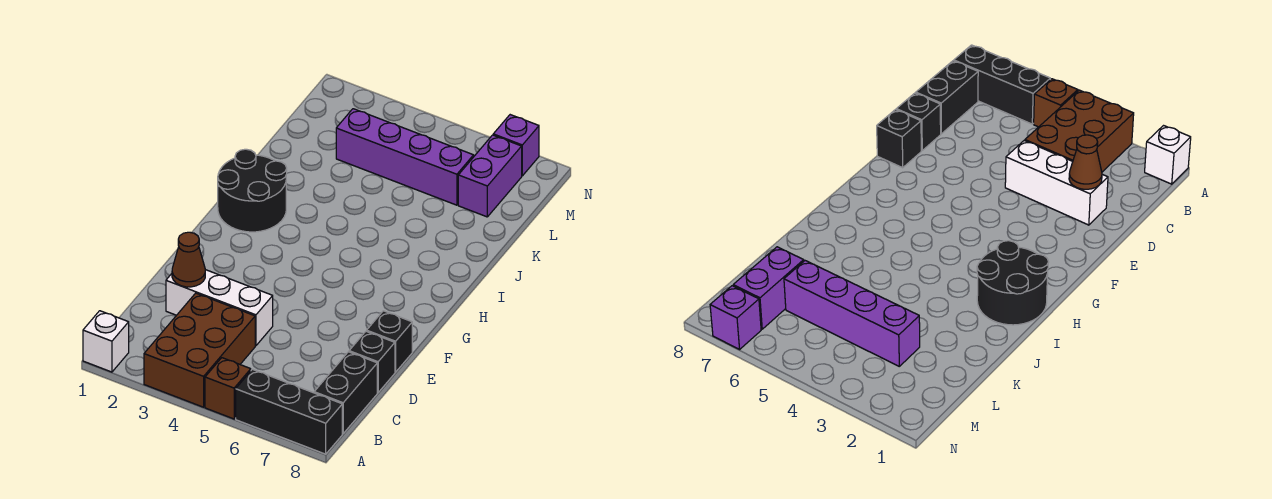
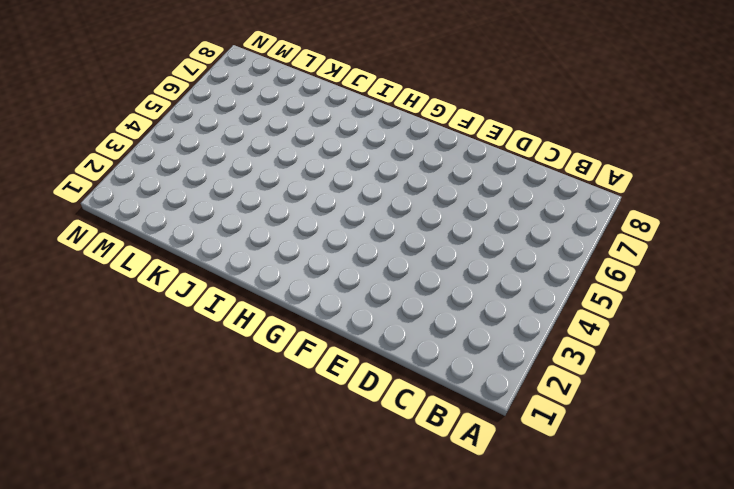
none -> white 1x1 brick [83,311,129,372]
none -> brown 2x3 brick [144,293,255,407]
none -> brown 1x1 brick [205,358,251,419]

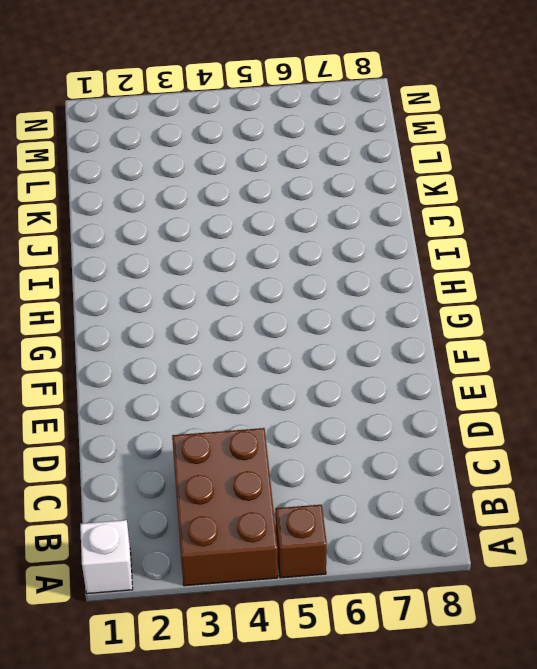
none -> black 1x3 brick [236,369,342,454]
none -> black 1x2 brick [314,352,377,434]
none -> white 1x3 brick [166,270,273,346]

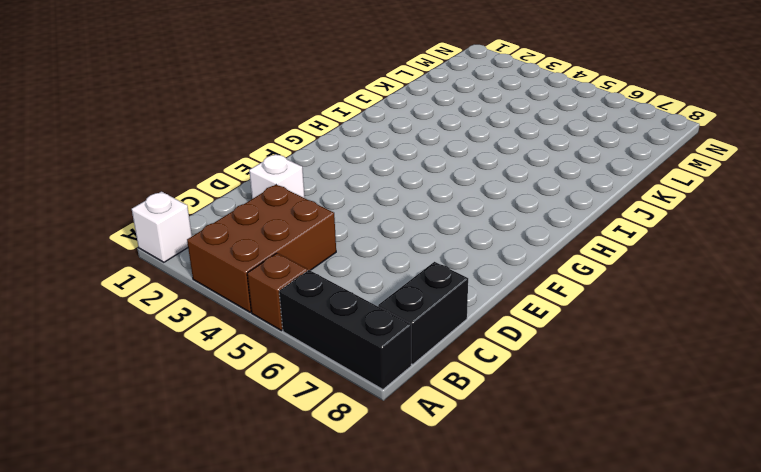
white 1x1 brick [249,154,305,199] -> white 1x3 brick [166,270,273,346]
none -> black 1x1 brick [349,331,395,393]
none -> black 1x1 brick [367,311,412,372]
none -> black 2x2 round brick [218,149,287,232]

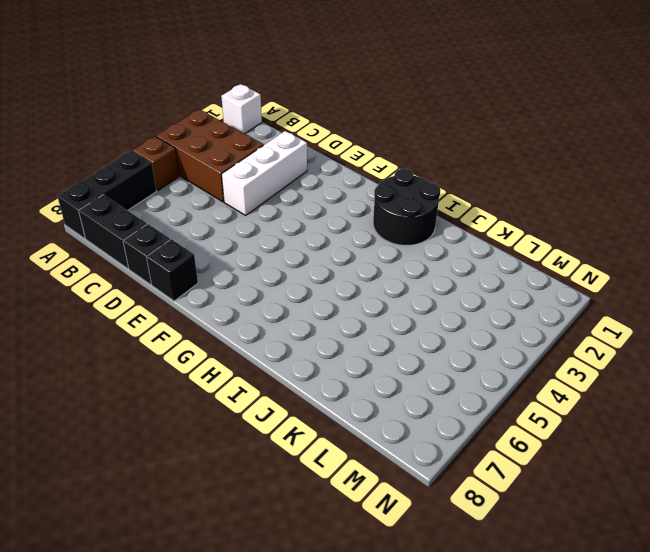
none -> purple 1x4 brick [336,109,474,205]
none -> purple 1x2 brick [458,135,522,217]
none -> purple 1x1 brick [493,115,539,176]

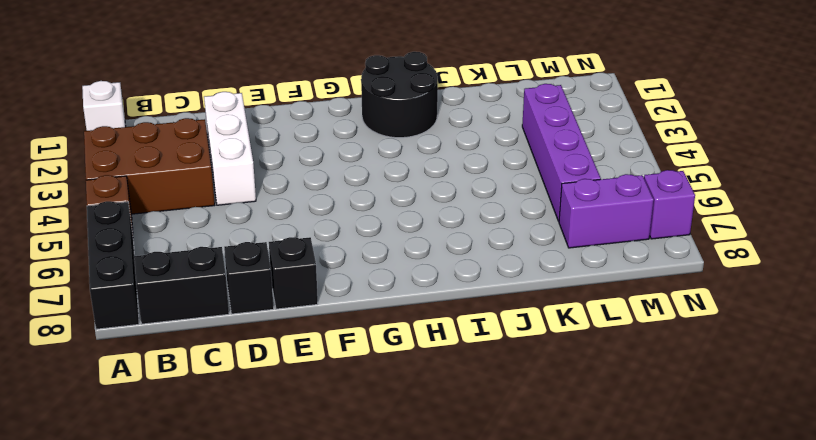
none -> brown 1x1 cone [172,232,205,287]

